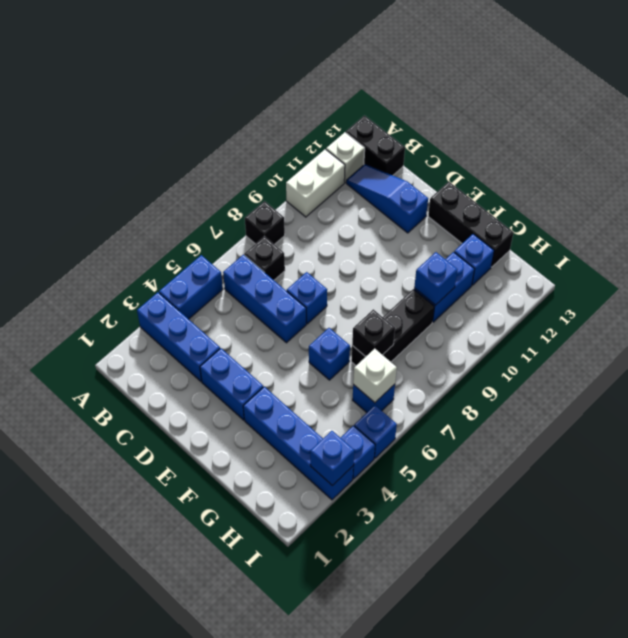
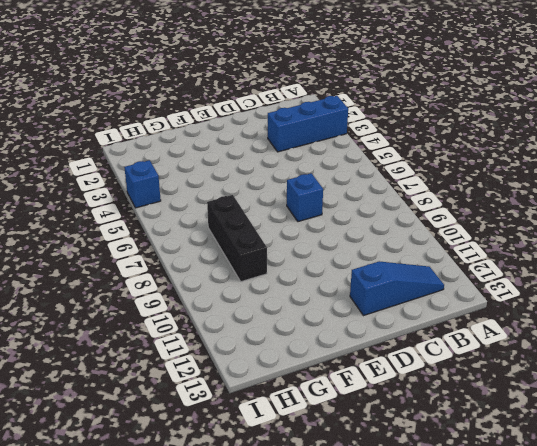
none -> blue 1x2 brick [159,255,223,319]
none -> black 1x1 brick [245,201,285,245]
none -> white 1x2 brick [286,149,345,217]

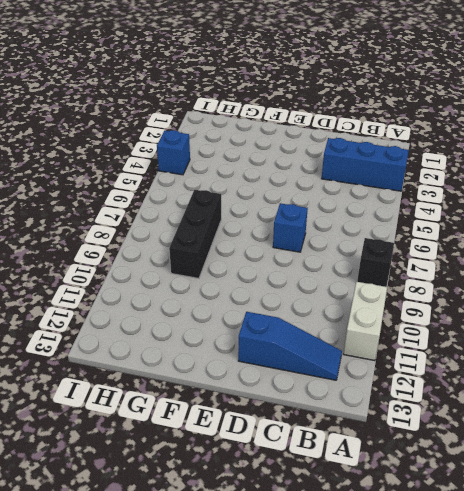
none -> blue 1x2 brick [159,255,223,319]
none -> white 1x1 brick [326,132,365,182]
none -> black 1x2 brick [346,116,405,175]

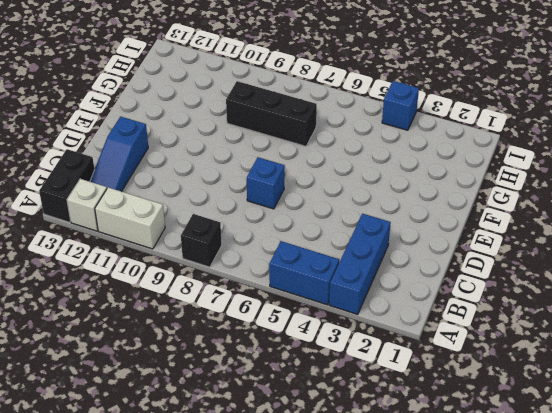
none -> blue 1x3 brick [223,255,306,343]
none -> black 1x1 brick [244,236,285,280]
none -> blue 1x2 brick [200,348,263,420]

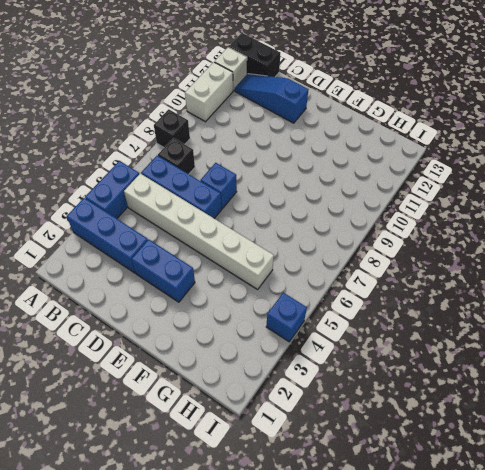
white 1x6 brick [124,174,274,289] -> none
none -> black 1x3 brick [428,182,514,267]
none -> blue 1x4 brick [243,387,353,500]
none -> blue 1x1 brick [309,328,350,380]

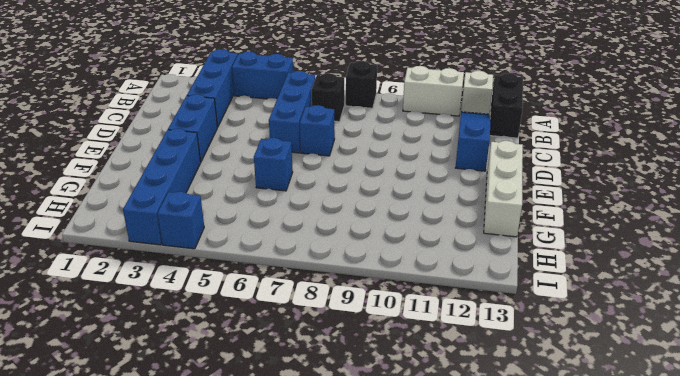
white 1x3 brick [484,141,523,237] -> black 1x3 brick [428,182,514,267]
none -> black 1x3 brick [351,289,434,365]
none -> blue 1x2 brick [414,252,475,322]
none -> blue 1x1 brick [454,234,494,285]

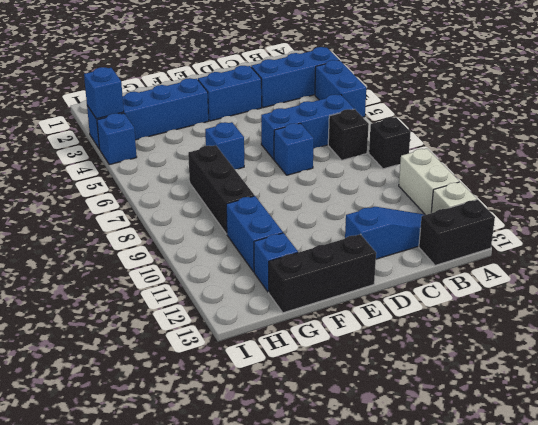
none -> blue 1x1 brick [353,384,395,412]
none -> blue 1x1 brick [354,405,397,458]
none -> black 1x1 brick [352,309,395,357]

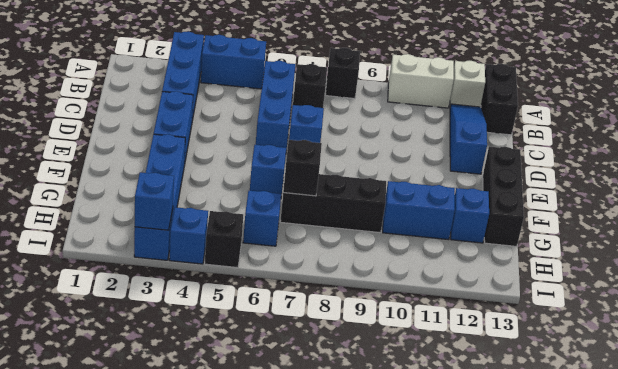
black 1x1 brick [205,211,243,268] -> blue 1x1 brick [354,405,397,458]
none -> blue 1x1 brick [414,252,457,305]
none -> white 1x1 brick [353,349,397,403]

